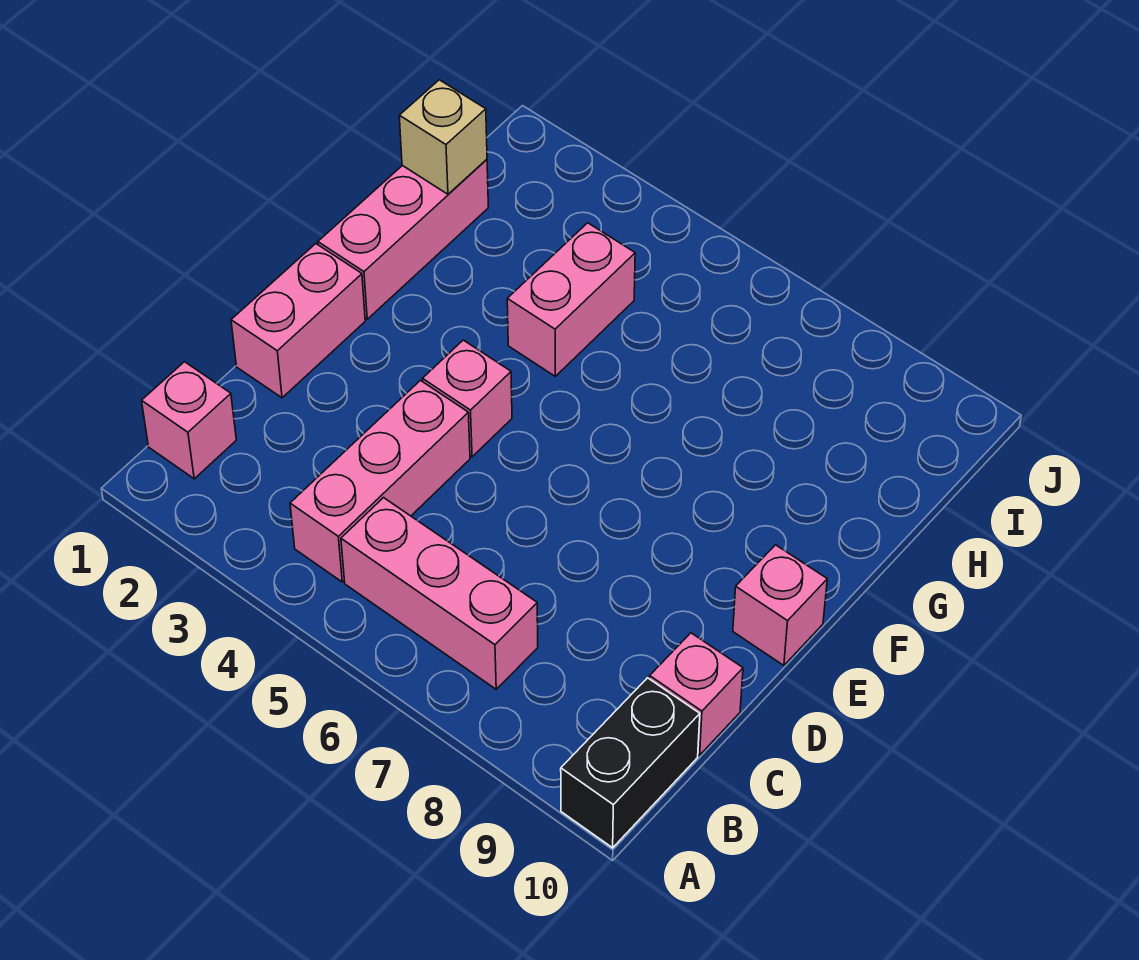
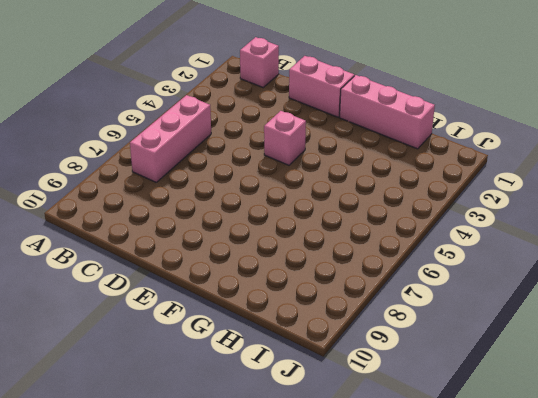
none -> black 1x2 brick [561,678,700,848]
none -> pink 1x3 brick [290,381,470,582]

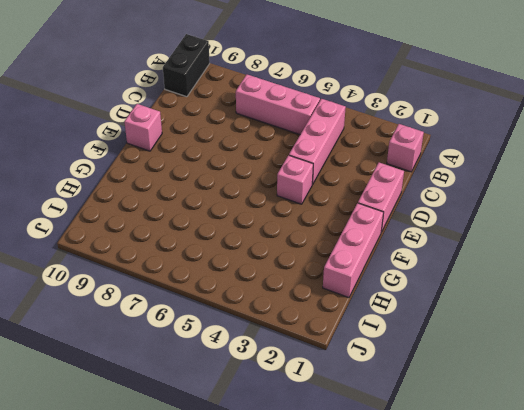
none -> pink 1x1 brick [650,633,743,755]
none -> pink 1x2 brick [507,223,635,376]

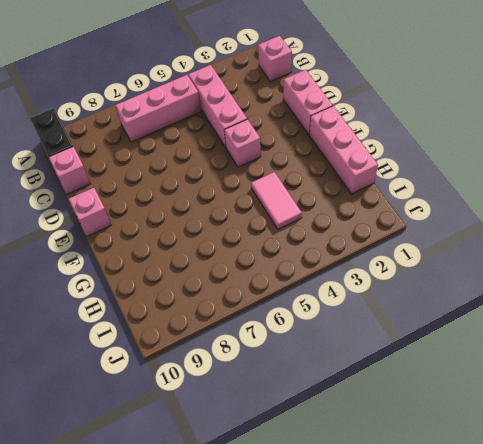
pink 1x2 tile [251,172,302,229] -> pink 1x2 brick [507,223,635,376]
none -> tan 1x1 brick [399,80,487,194]

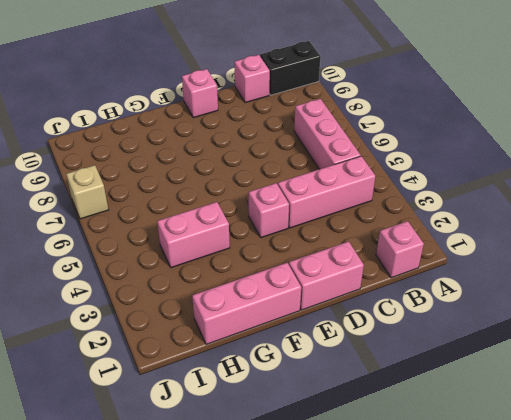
tan 1x1 brick [66,165,108,219] -> tan 1x1 brick moved to [399,80,487,194]

